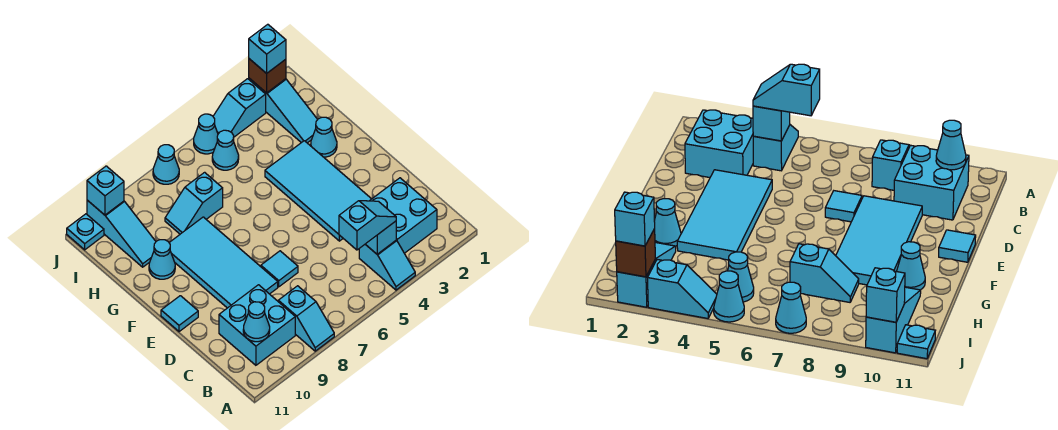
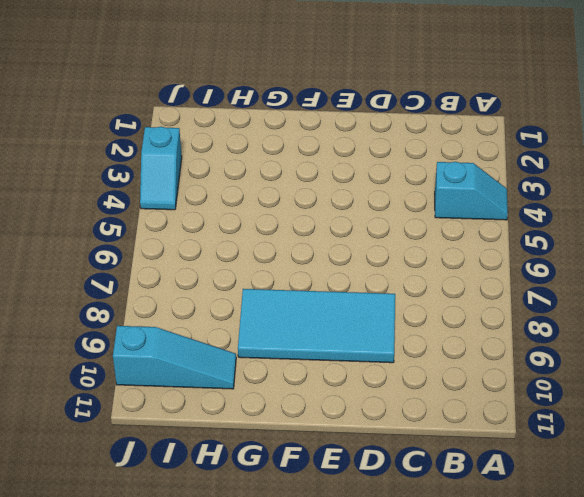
none -> cyan 1x2 slope [278,286,334,351]
none -> cyan 2x2 brick [370,178,437,253]
none -> cyan 2x2 brick [219,285,295,365]

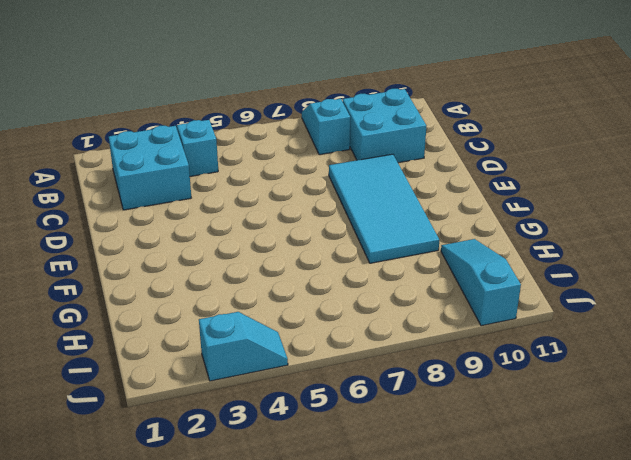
none -> cyan 2x4 tile [265,141,371,241]
none -> cyan 1x1 tile [261,251,298,287]
none -> cyan 1x1 tile [161,296,198,332]

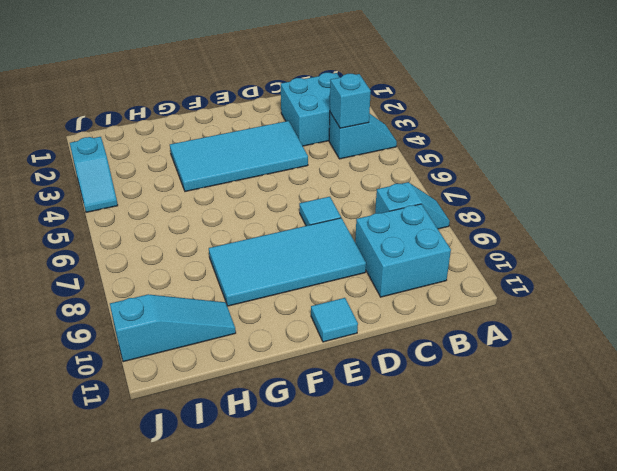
none -> cyan 1x1 cone [311,117,337,157]
none -> cyan 1x1 cone [149,240,175,279]
none -> cyan 1x3 slope [249,78,318,143]

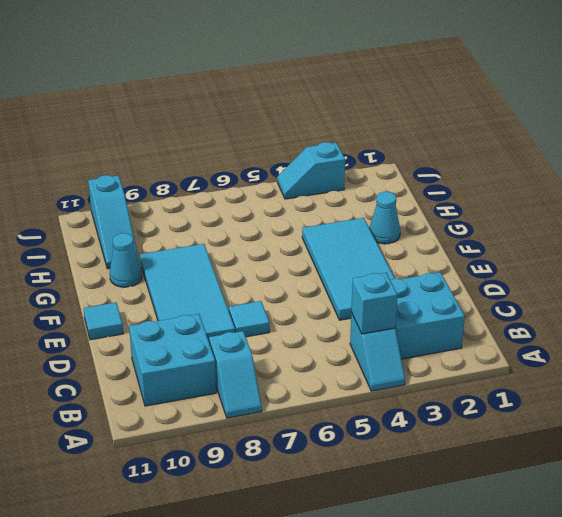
none -> cyan 1x3 slope [249,78,318,143]
none -> cyan 1x2 slope [165,172,223,234]
none -> cyan 1x1 cone [212,130,239,170]

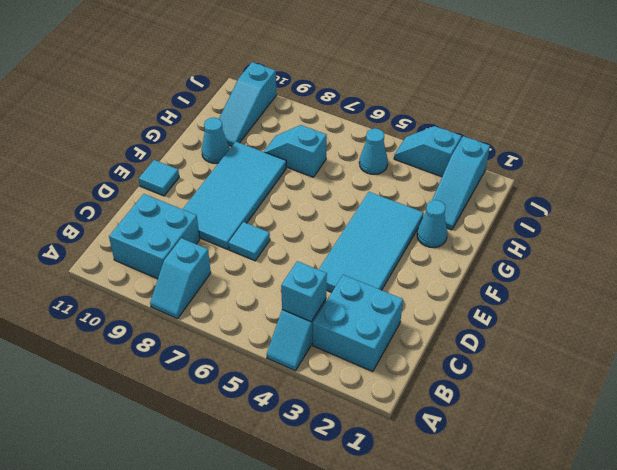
none -> cyan 1x1 cone [194,114,218,154]
none -> cyan 1x1 cone [153,145,179,184]
none -> cyan 1x1 plate [67,214,104,250]

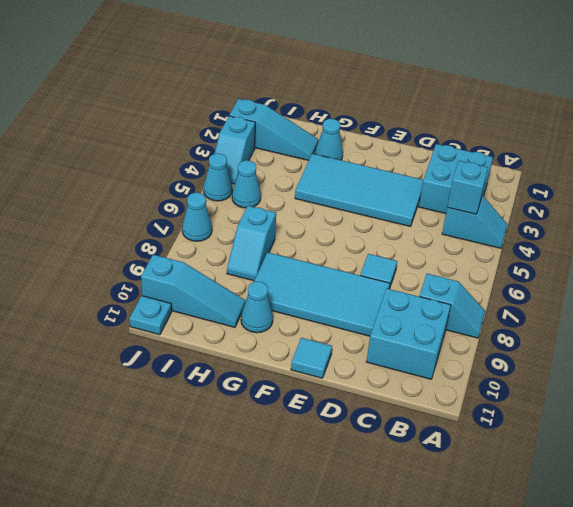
none -> cyan 1x1 cone [243,302,270,342]
none -> brown 1x1 brick [249,59,286,93]
none -> cyan 1x1 brick [87,166,124,215]

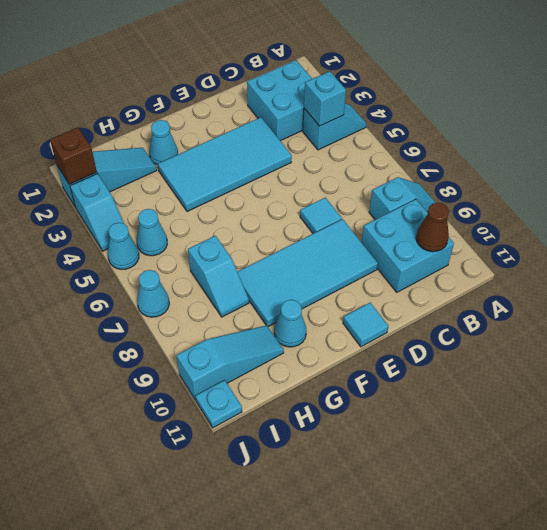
brown 1x1 cone [416,203,449,252] -> cyan 1x1 cone [243,302,270,342]
none -> cyan 1x1 brick [87,166,124,215]
none -> cyan 1x2 slope [339,201,396,250]
none -> cyan 1x1 brick [249,24,286,74]

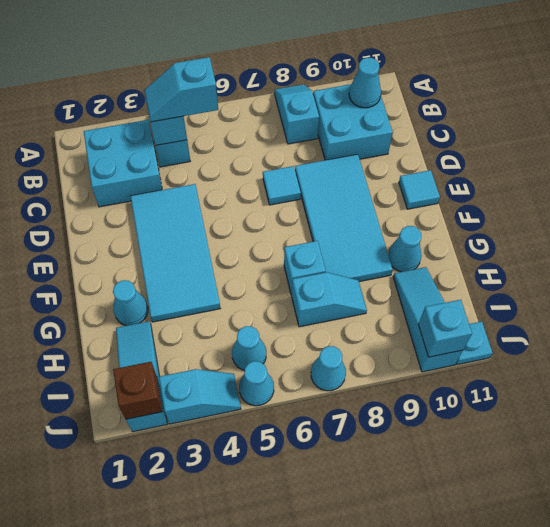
cyan 1x1 brick [284,241,326,295] -> cyan 1x1 brick moved to [249,24,286,74]

